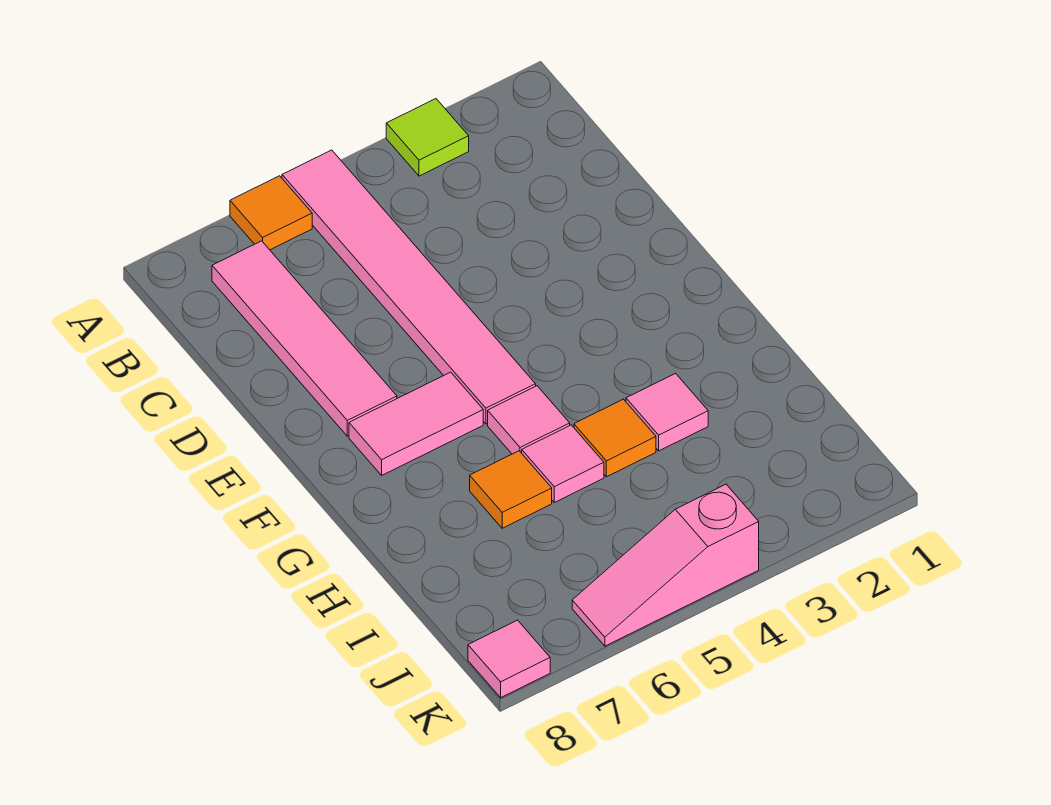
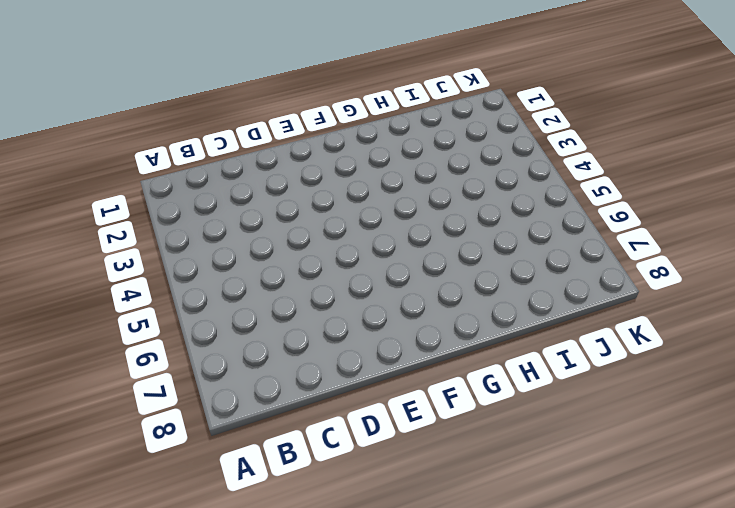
none -> lime 1x1 tile [386,99,469,176]
none -> pink 1x6 tile [282,150,536,424]
none -> orange 1x1 tile [230,176,312,250]

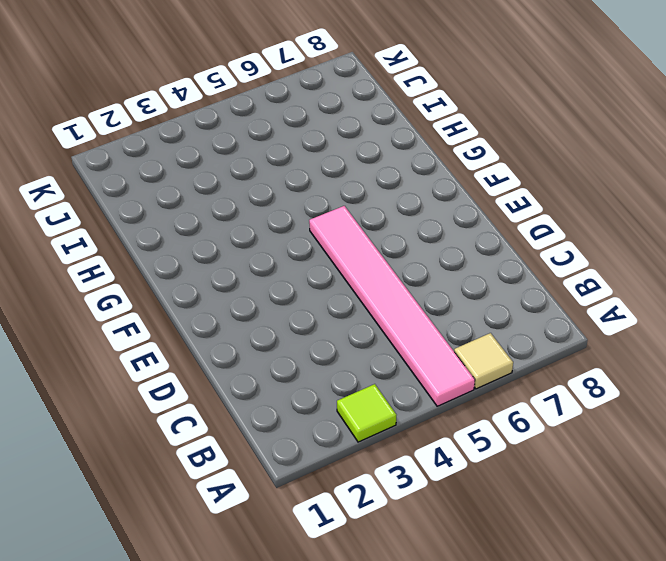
tan 1x1 tile [454,333,513,389] -> orange 1x1 tile [230,176,312,250]
none -> pink 1x4 tile [212,241,397,436]
none -> pink 1x2 tile [349,372,483,475]
none -> pink 1x1 tile [488,386,570,454]

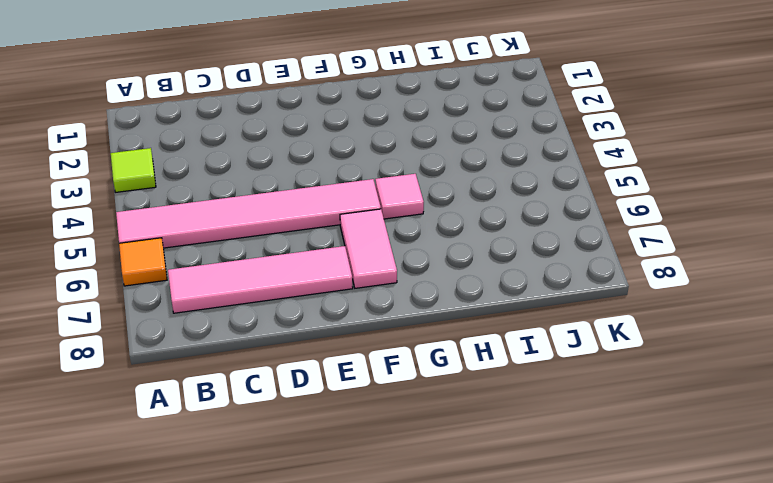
none -> pink 1x1 tile [626,374,708,451]
none -> orange 1x1 tile [574,399,656,477]
none -> pink 1x1 tile [522,425,604,502]

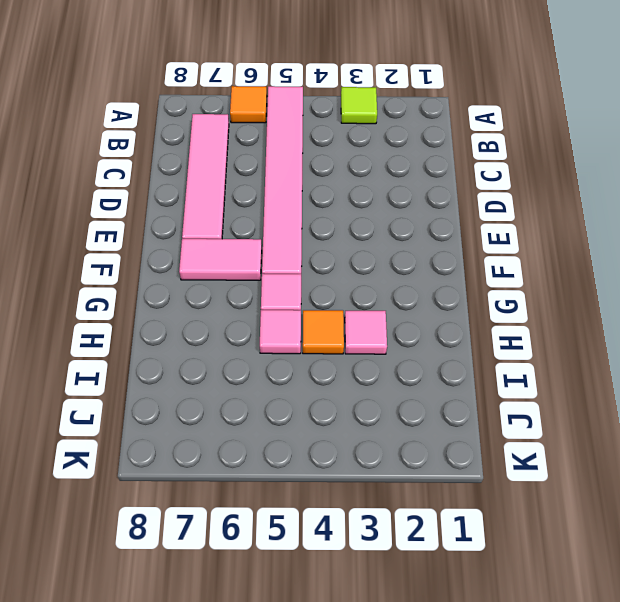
none -> orange 1x1 tile [470,451,552,528]
none -> pink 1x3 slope [572,484,759,646]
none -> pink 1x1 tile [468,620,550,698]

